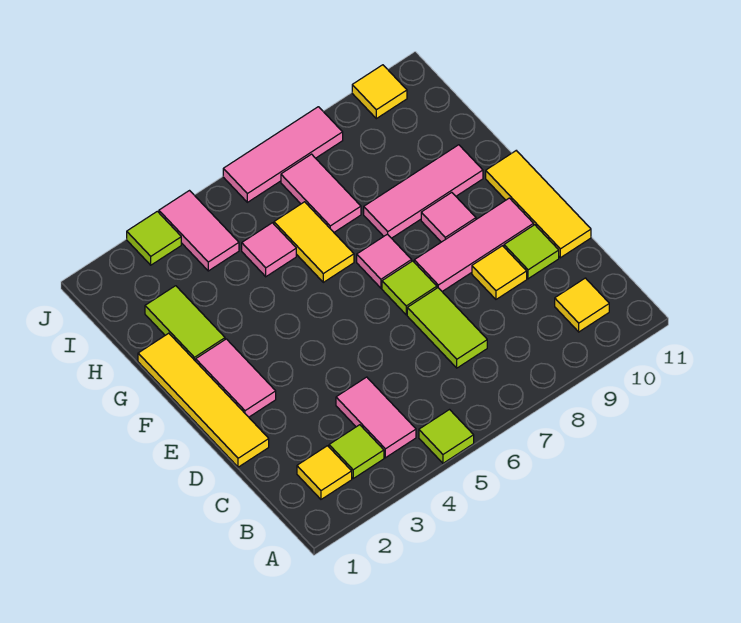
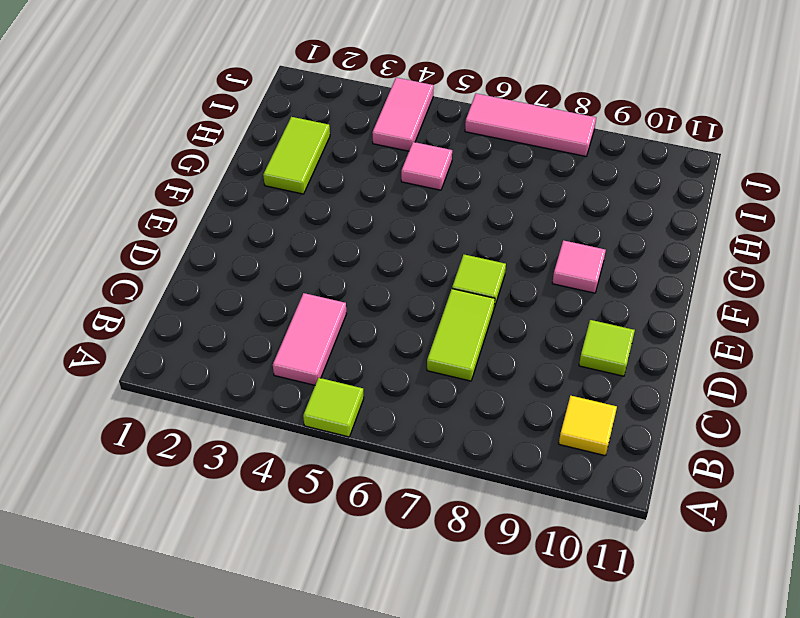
none -> yellow 1x1 tile [297,446,352,499]
none -> lime 1x1 tile [329,425,384,478]
none -> yellow 1x4 tile [138,333,269,467]

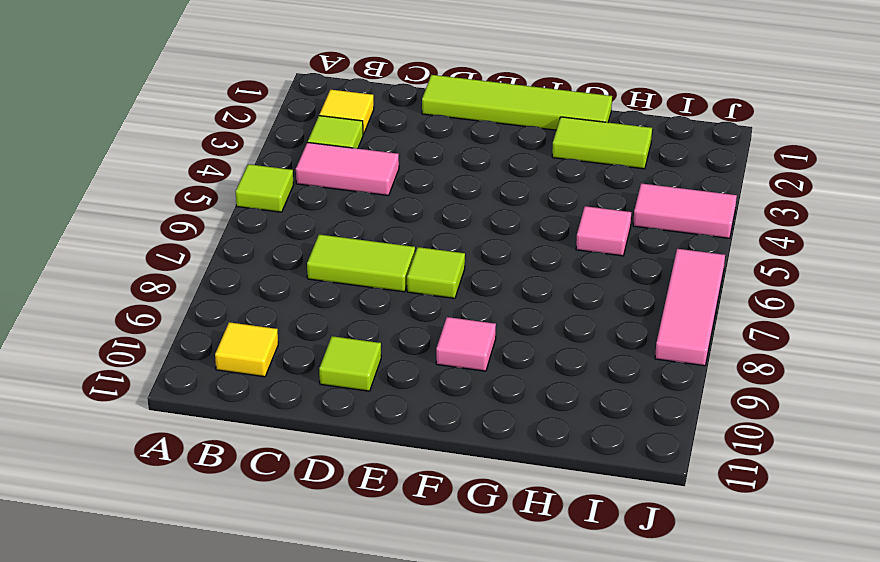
lime 1x4 tile [422,75,612,130] -> yellow 1x4 tile [138,333,269,467]
none -> yellow 1x1 tile [472,246,527,299]
none -> yellow 1x3 tile [486,151,591,258]
none -> pink 1x2 tile [196,339,276,417]

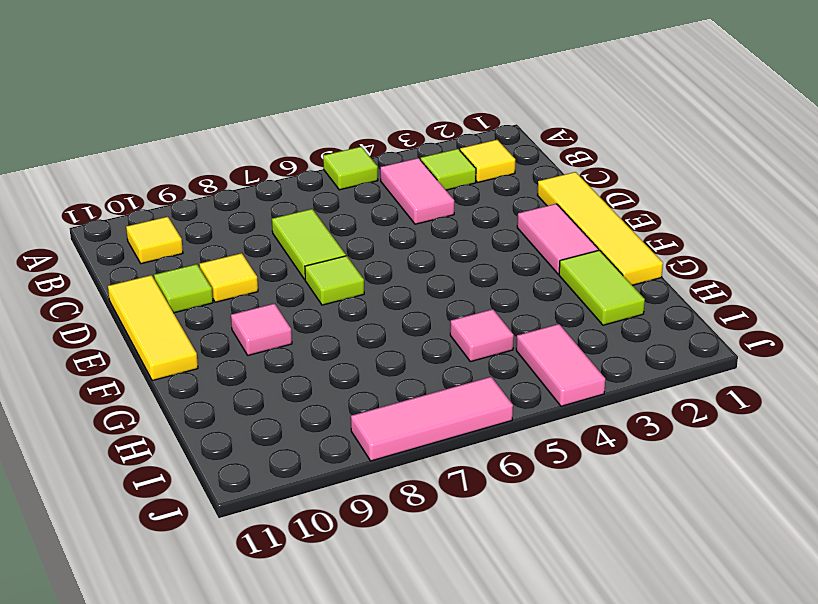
none -> pink 1x3 tile [414,198,534,291]
none -> pink 1x1 tile [357,234,412,288]
none -> yellow 1x2 tile [274,202,354,282]

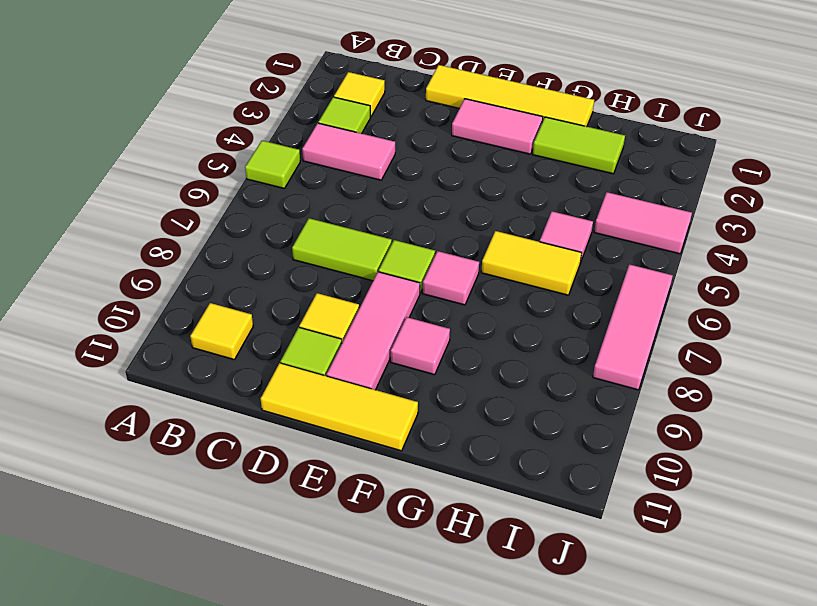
none -> pink 1x3 tile [364,145,483,238]
none -> pink 1x2 tile [281,154,361,232]
none -> lime 1x1 tile [127,211,181,265]

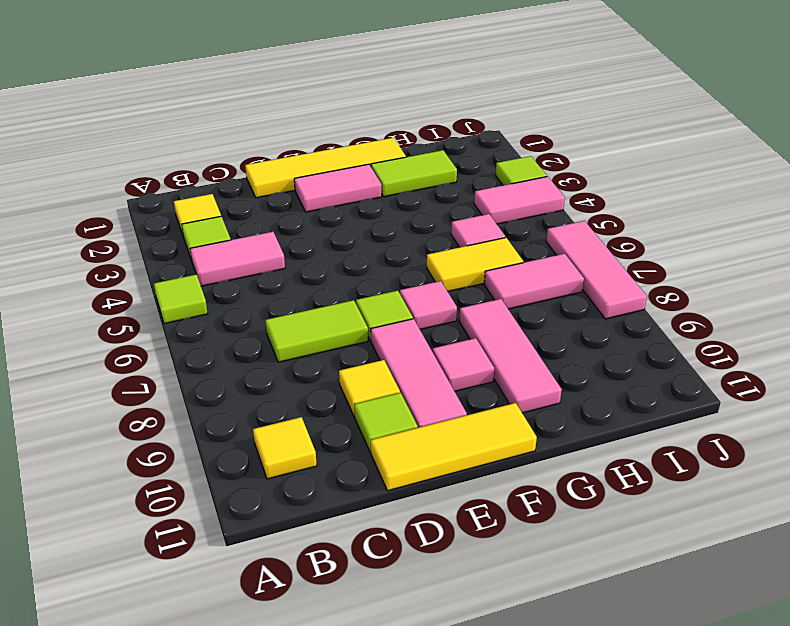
none -> yellow 1x1 tile [352,65,407,119]

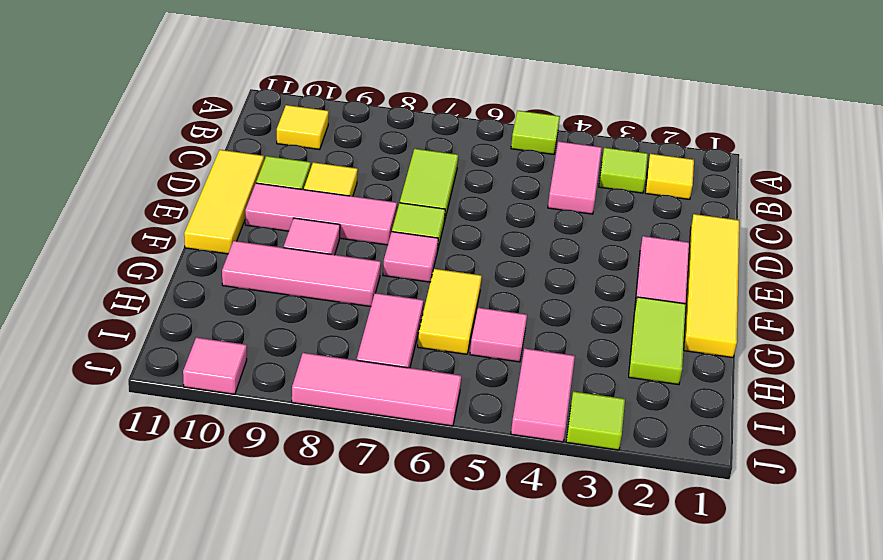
pink 1x1 tile [183,337,247,394] -> yellow 1x1 tile [352,65,407,119]

